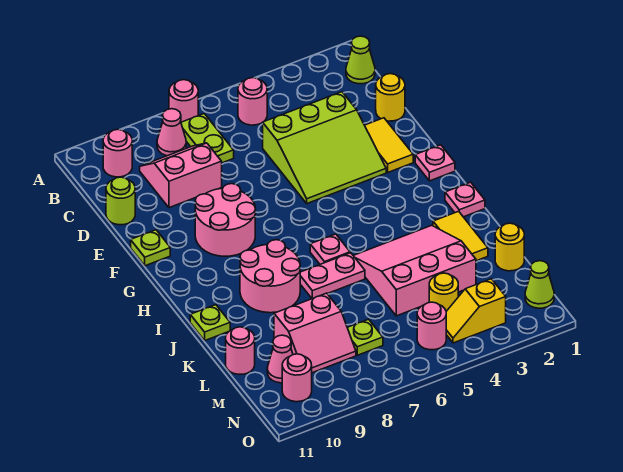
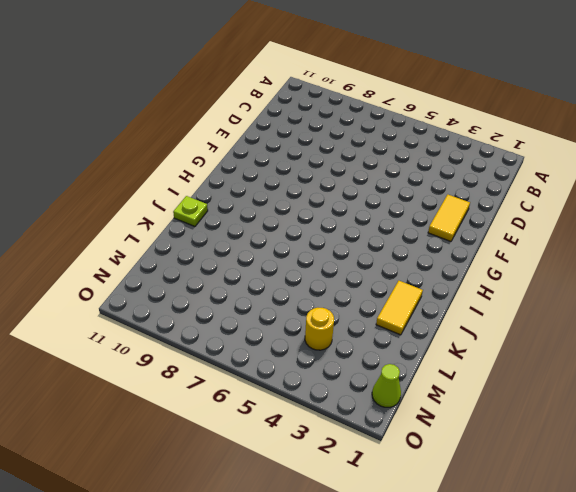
none -> pink 1x1 round brick [169,80,198,122]
none -> lime 1x1 cone [346,36,375,84]
none -> pink 1x1 round brick [238,78,267,125]
none -> lime 1x2 plate [181,114,234,163]

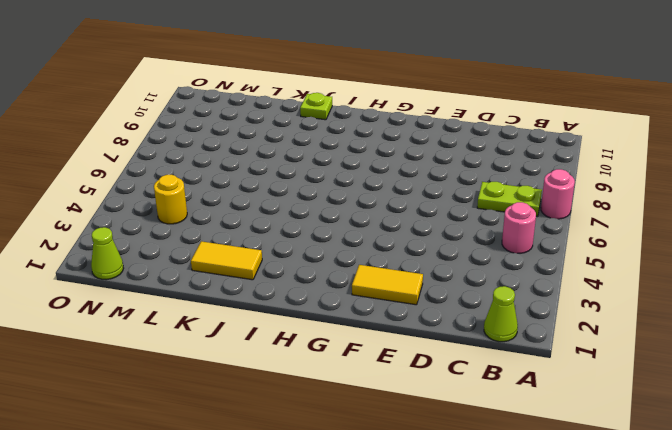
none -> pink 1x1 cone [157,109,186,156]
none -> pink 1x1 round brick [103,129,132,177]
none -> pink 2x2 slope [140,143,222,208]
none -> yellow 1x1 round brick [376,74,405,121]

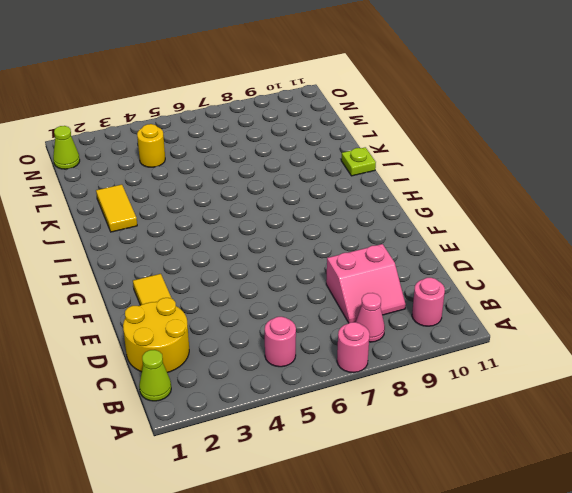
yellow 2x2 round brick [123,298,189,373] -> yellow 1x1 round brick [376,74,405,121]
none -> lime 1x2 plate [181,114,234,163]
none -> lime 3x3 slope [263,92,386,203]
none -> lime 1x1 round brick [106,177,135,225]
none -> pink 2x2 round brick [195,184,256,256]

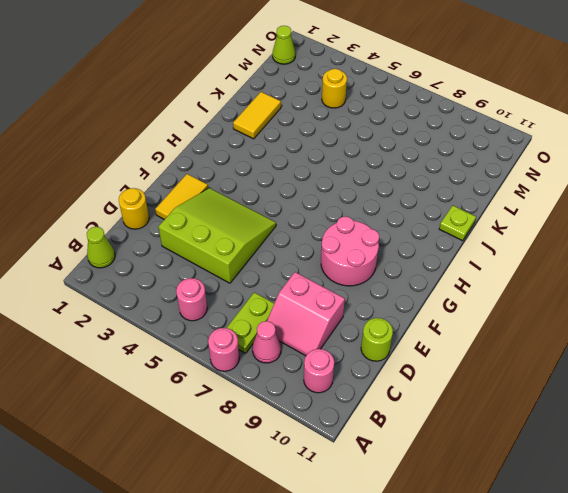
none -> lime 1x1 plate [131,230,170,266]
none -> pink 1x1 plate [415,145,455,181]
none -> pink 1x1 plate [445,182,485,217]
none -> pink 1x1 plate [310,234,350,264]

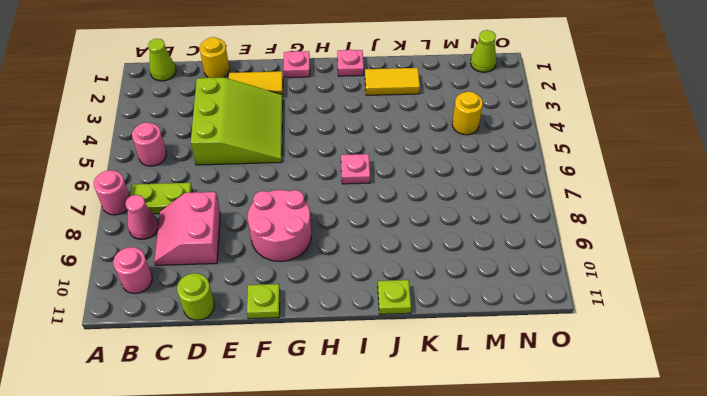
none -> pink 2x2 round brick [240,240,300,313]
none -> pink 3x3 slope [353,225,476,316]
none -> pink 1x2 plate [300,253,365,298]
none -> yellow 1x1 round brick [495,223,524,271]

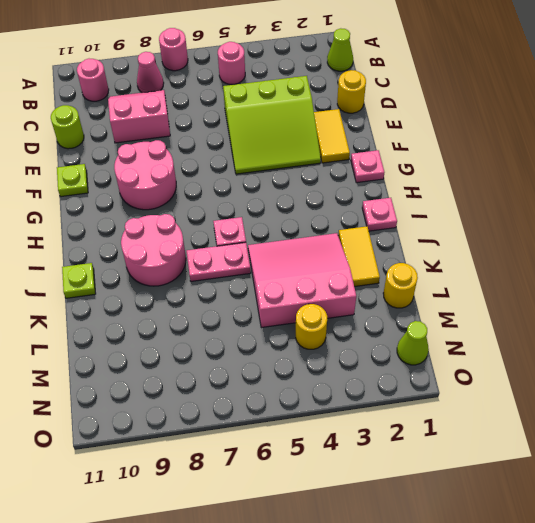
none -> lime 1x2 plate [181,114,234,163]
none -> pink 2x2 slope [274,293,356,373]
none -> pink 1x1 round brick [226,327,255,374]
none -> lime 1x1 plate [347,319,383,355]

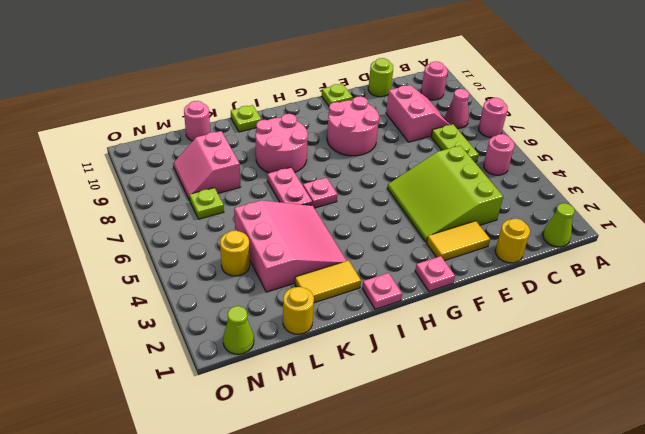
lime 1x2 plate [431,124,479,162] -> lime 1x2 plate turned to [181,114,234,163]
none -> pink 1x1 cone [267,335,293,383]
none -> yellow 1x2 slope [446,279,506,343]
none -> pink 1x1 round brick [417,302,446,350]
none -> pink 1x1 round brick [282,354,312,402]

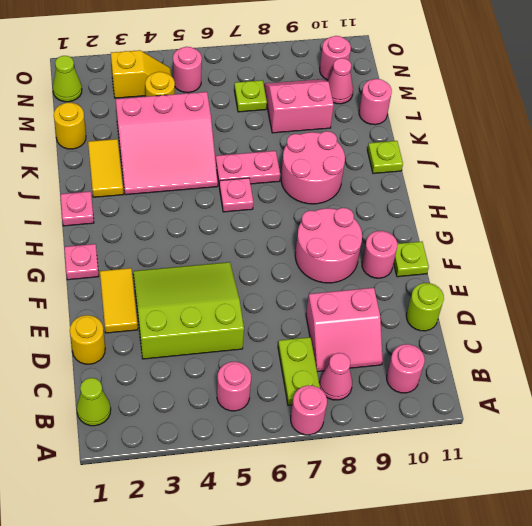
pink 1x1 round brick [362,231,397,278] -> none

